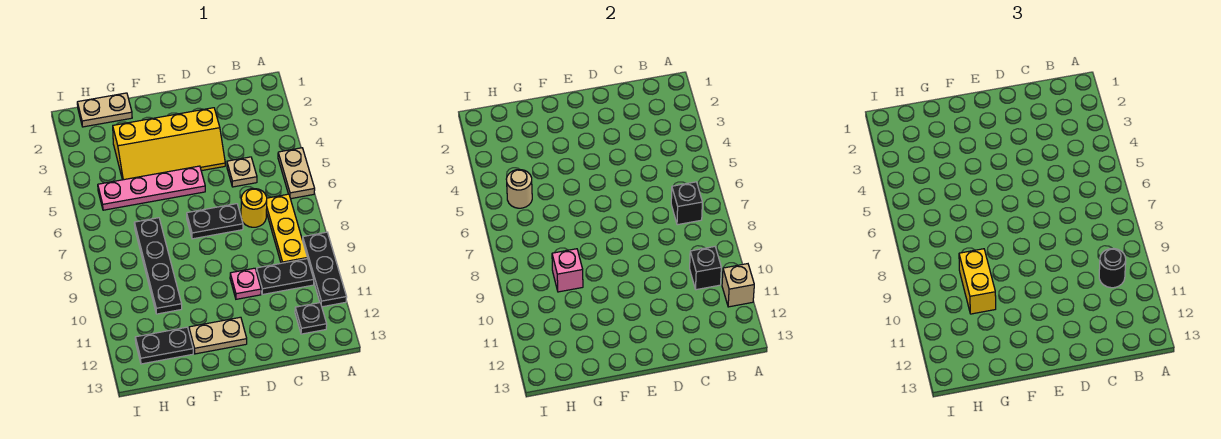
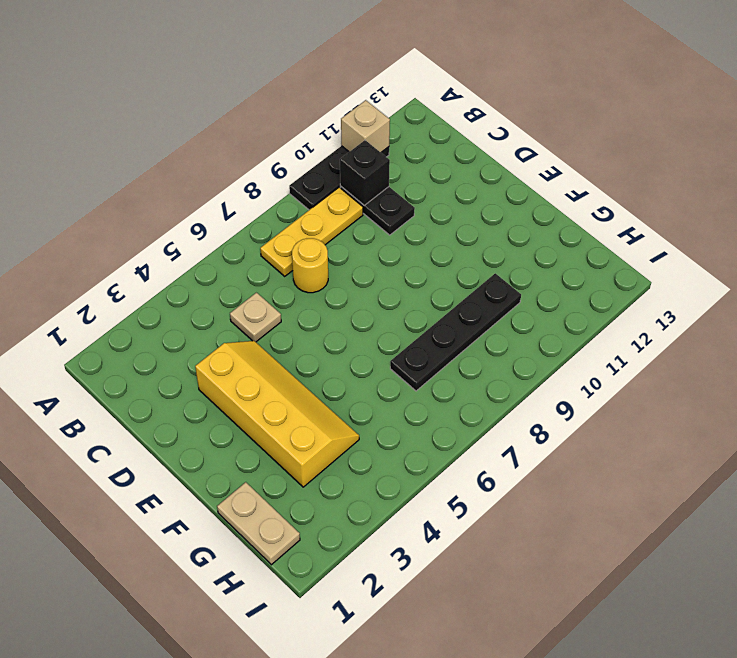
none -> tan 1x2 plate [278,148,315,199]
none -> black 1x1 plate [295,303,327,334]
none -> black 1x2 plate [187,204,243,239]

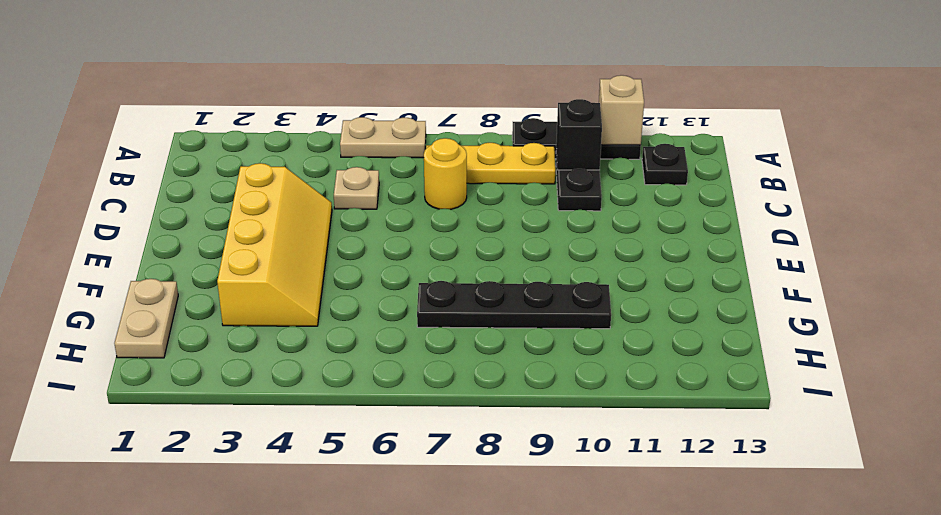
none -> black 1x2 plate [187,204,243,239]
none -> pink 1x1 plate [230,268,261,299]
none -> pink 1x4 plate [98,166,205,210]

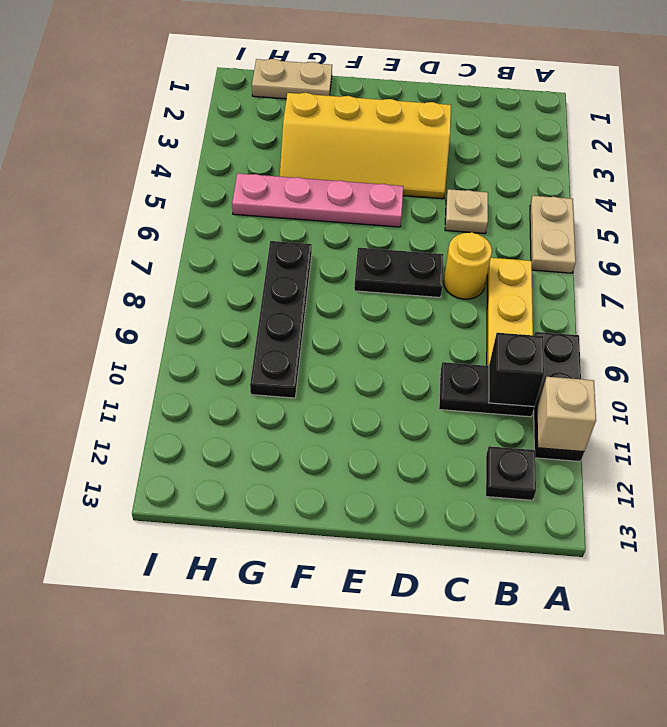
none -> pink 1x1 plate [230,268,261,299]
none -> tan 1x2 plate [189,317,247,354]
none -> black 1x2 plate [135,327,193,364]

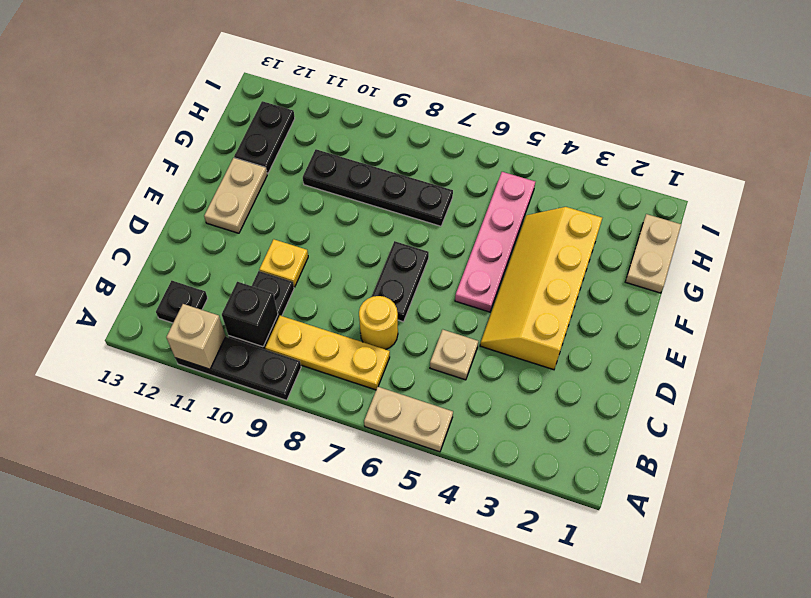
yellow 1x1 plate [259,239,308,287] -> pink 1x1 plate [230,268,261,299]
none -> black 1x1 brick [671,182,702,225]
none -> pink 1x1 brick [552,249,583,292]
none -> tan 1x1 round brick [506,170,532,208]

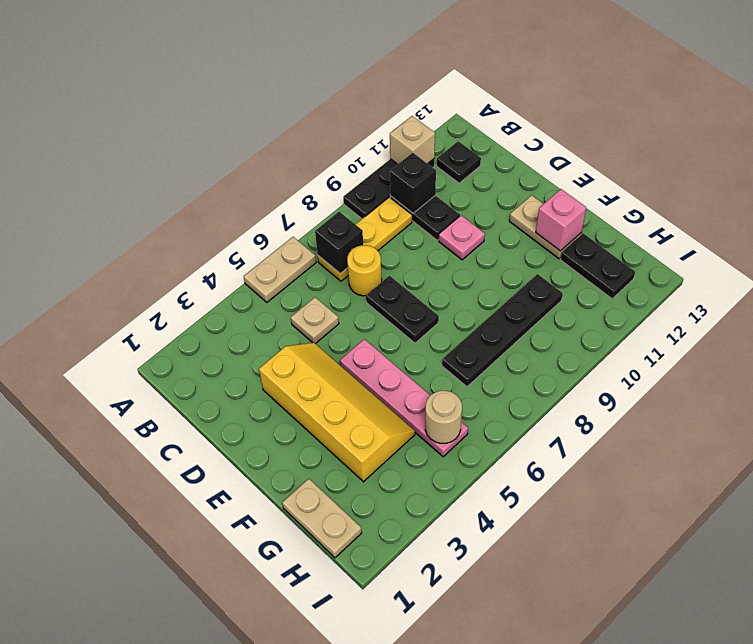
pink 1x1 brick [536,189,586,251] -> pink 1x1 brick moved to [552,249,583,292]
none -> black 1x1 round brick [1099,248,1126,288]
none -> yellow 1x2 brick [959,249,996,314]

